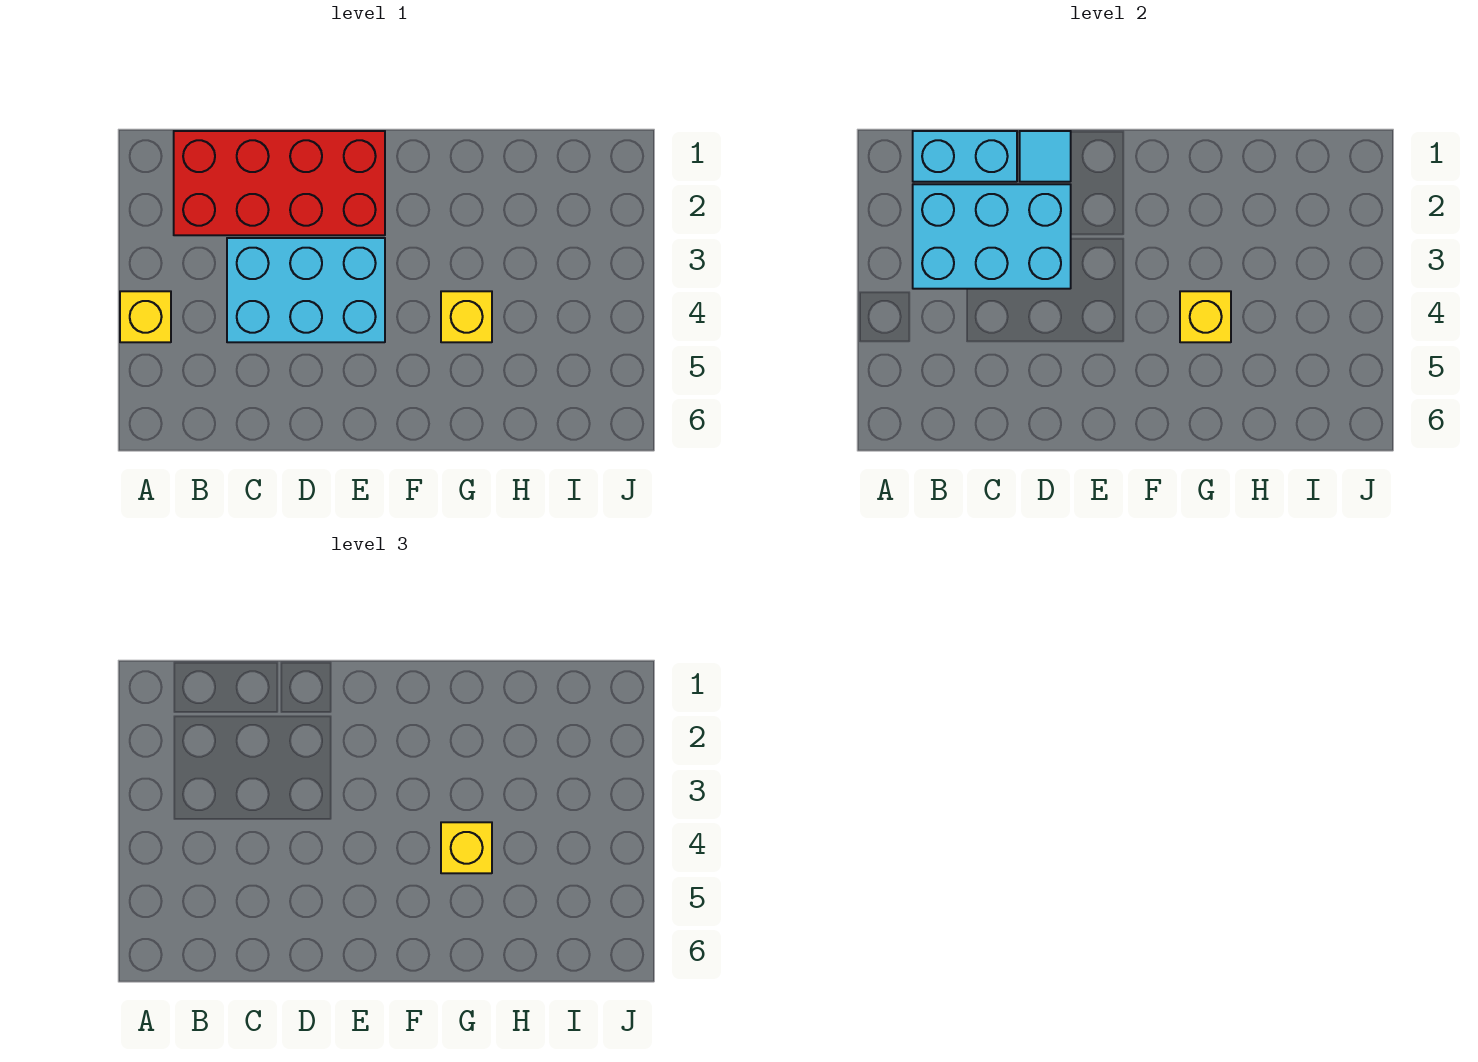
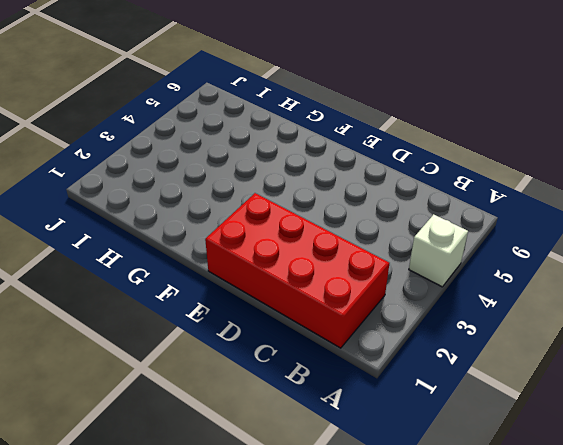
white 1x1 brick [409,214,468,287] -> yellow 1x1 brick [120,291,171,342]
none -> cyan 2x3 brick [227,238,385,342]
none -> yellow 1x1 brick [441,291,492,342]

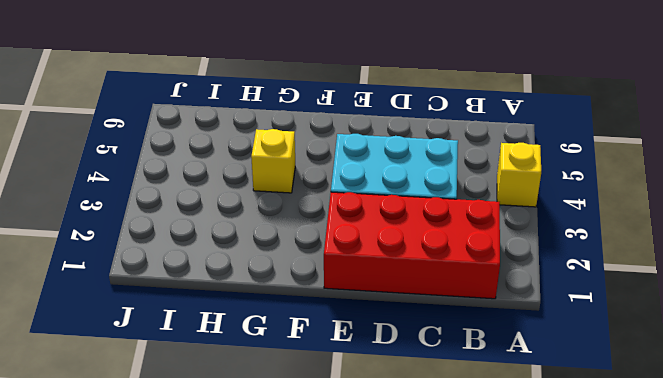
none -> cyan 1x2 brick [913,131,1017,182]
none -> cyan 2x3 brick [913,184,1071,289]

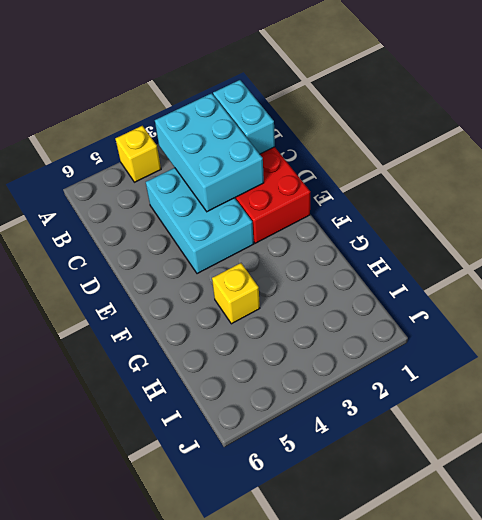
none -> cyan 1x1 tile [1020,131,1071,182]
none -> yellow 1x1 brick [1180,291,1231,342]

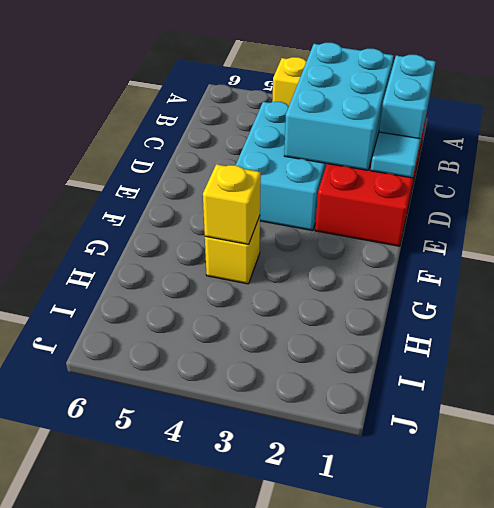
none -> yellow 1x1 brick [441,822,492,873]

